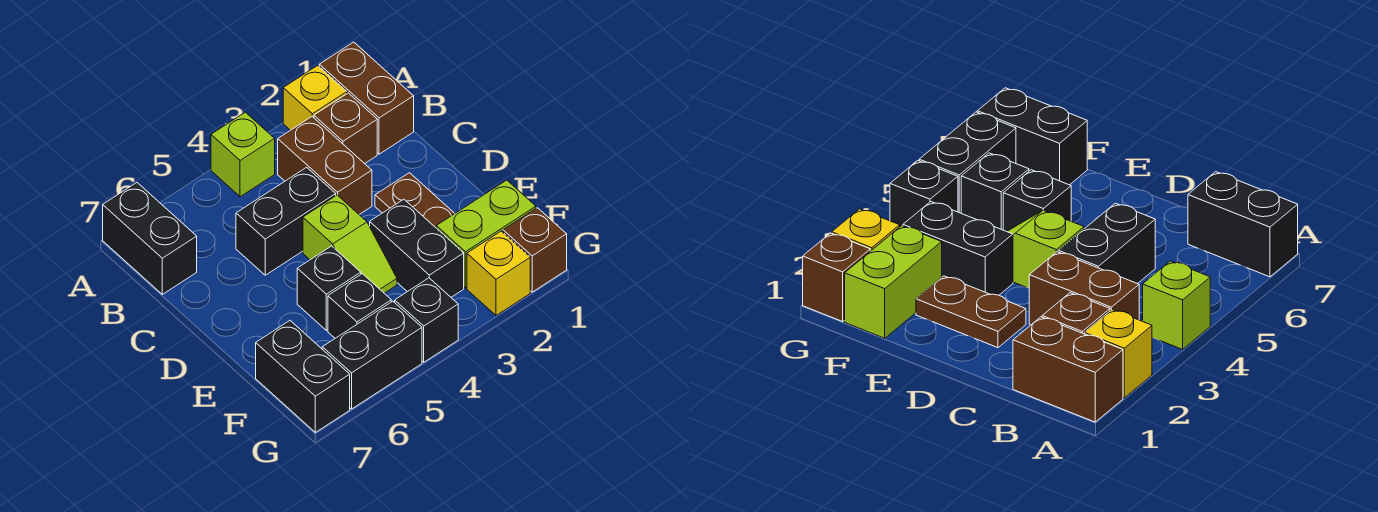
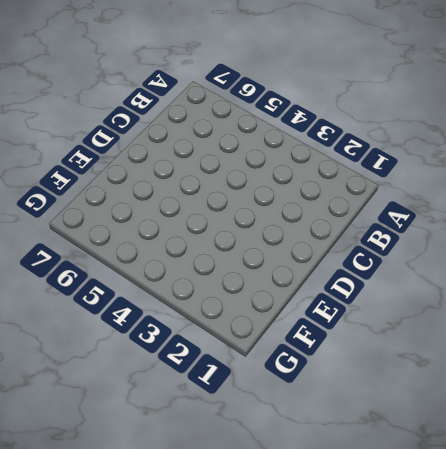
none -> brown 1x2 brick [319,42,414,154]
none -> yellow 1x1 brick [283,65,347,130]
none -> lime 1x1 brick [211,112,275,197]

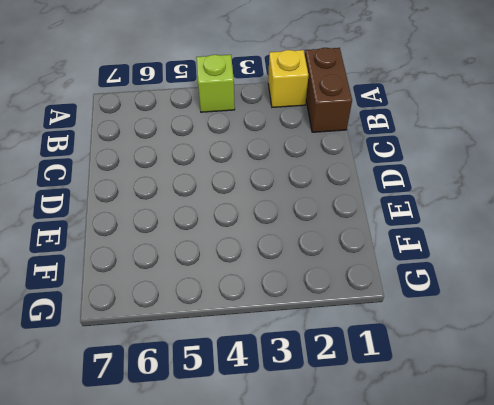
none -> black 1x2 brick [103,183,197,294]
none -> brown 1x1 brick [314,93,377,164]
none -> brown 1x2 brick [278,117,372,215]

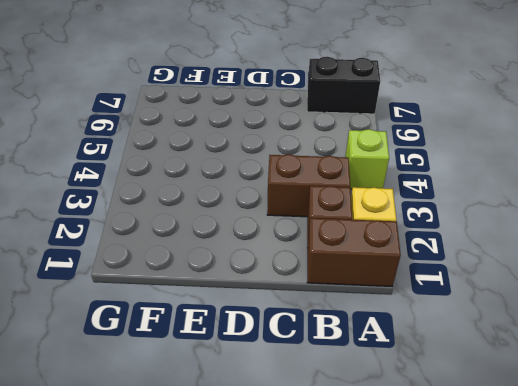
none -> black 1x2 brick [236,167,336,275]
none -> brown 1x2 plate [375,173,455,228]
none -> lime 1x2 slope [303,195,397,293]

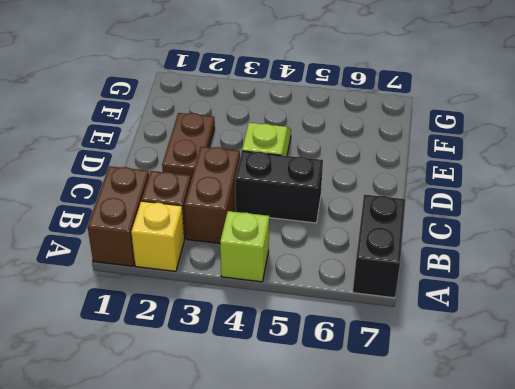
none -> black 1x2 brick [370,199,464,297]
none -> black 1x1 brick [297,246,361,330]
none -> lime 1x2 brick [436,180,536,288]

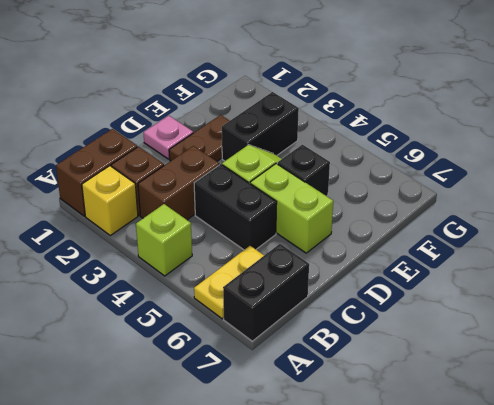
yellow 1x2 plate [194,246,264,319] -> none
pink 1x1 plate [143,116,193,159] -> none
lime 1x2 brick [250,164,333,253] -> lime 1x2 brick moved to [436,180,536,288]
none -> black 1x1 brick [328,274,391,338]
none -> black 1x2 brick [256,321,350,432]
none -> brown 1x1 brick [503,208,567,292]

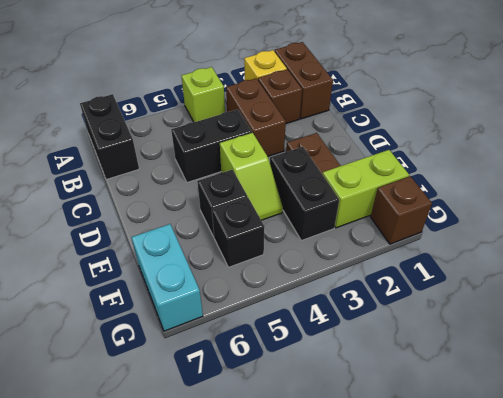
cyan 1x2 brick [131,224,203,331] -> black 1x2 brick [256,321,350,432]
none -> yellow 1x1 brick [467,231,530,315]
none -> black 1x1 brick [395,278,458,362]
none -> black 1x2 brick [322,301,422,409]

